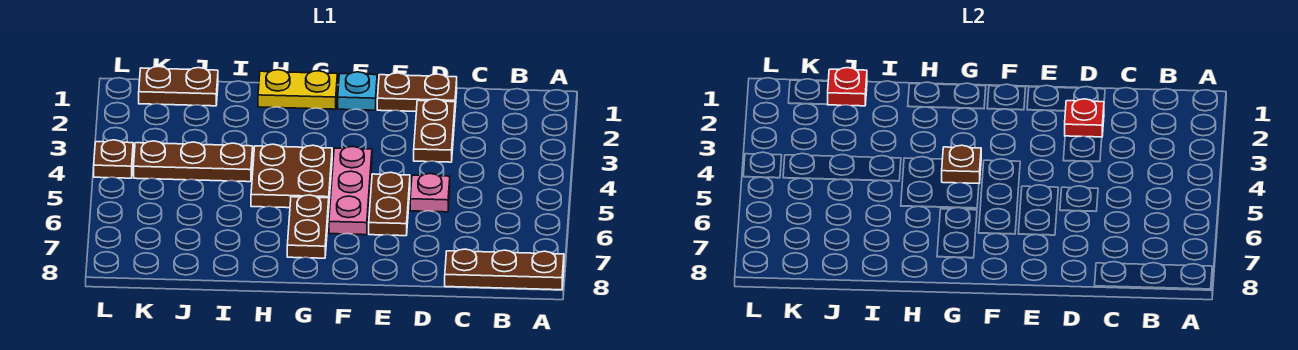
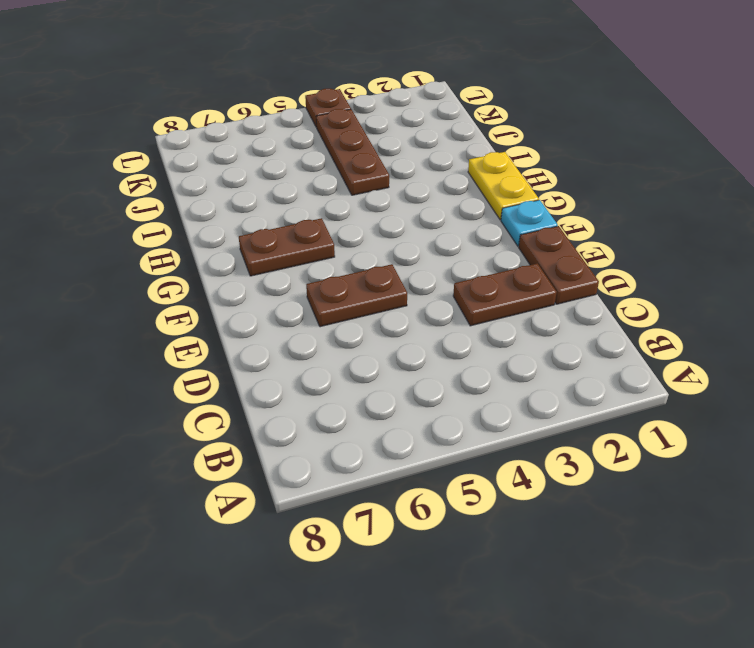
none -> brown 1x3 plate [445,249,564,290]
none -> pink 1x1 plate [410,174,450,212]
none -> pink 1x3 plate [329,146,372,235]

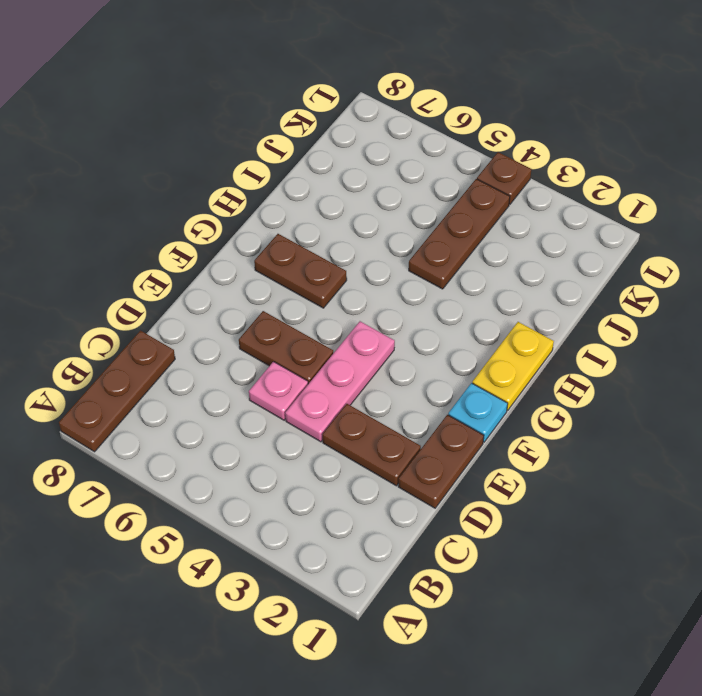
pink 1x3 plate [285,321,395,442] -> pink 1x3 plate turned to [329,146,372,235]
none -> brown 2x2 plate [251,144,332,208]
none -> brown 1x2 plate [139,66,218,106]
none -> red 1x1 plate [1065,99,1104,137]

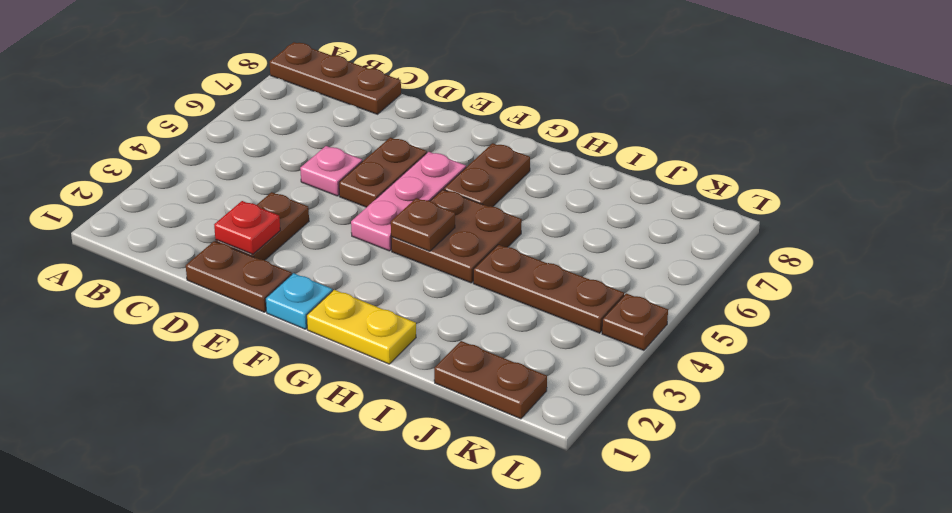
none -> red 1x1 plate [827,68,867,106]

